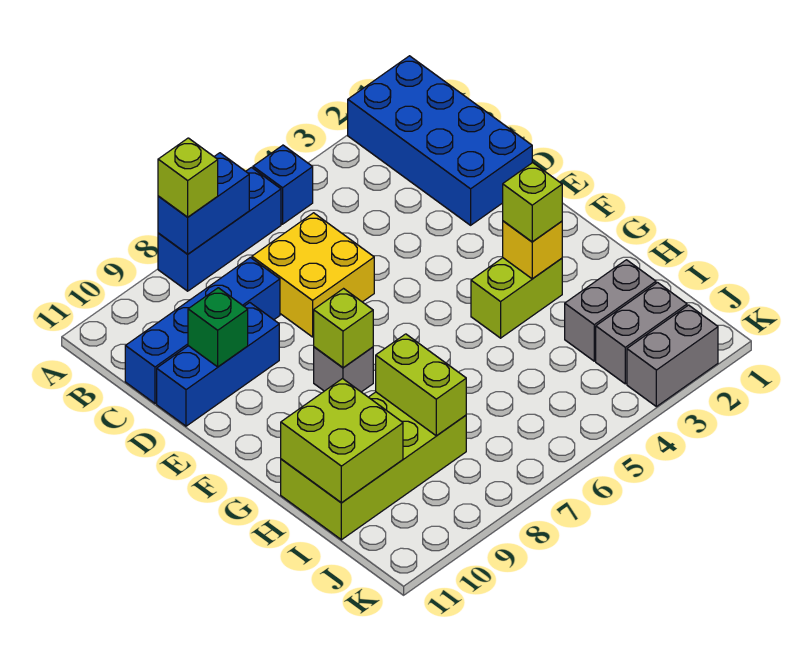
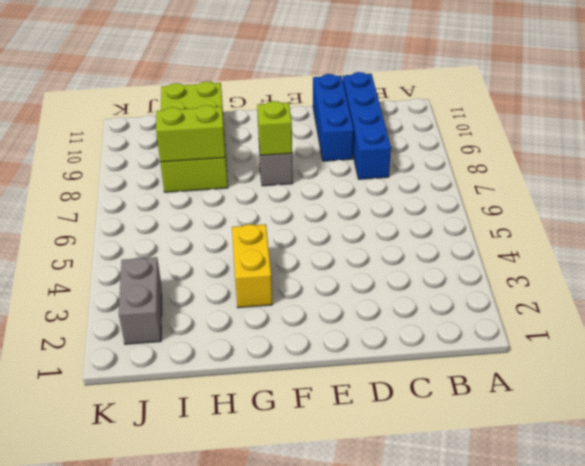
yellow 1x2 brick [232,224,272,308] -> lime 1x2 brick [471,258,562,338]
none -> blue 2x4 brick [348,56,532,225]
none -> blue 1x1 brick [253,145,313,224]
none -> blue 1x3 brick [158,168,281,291]

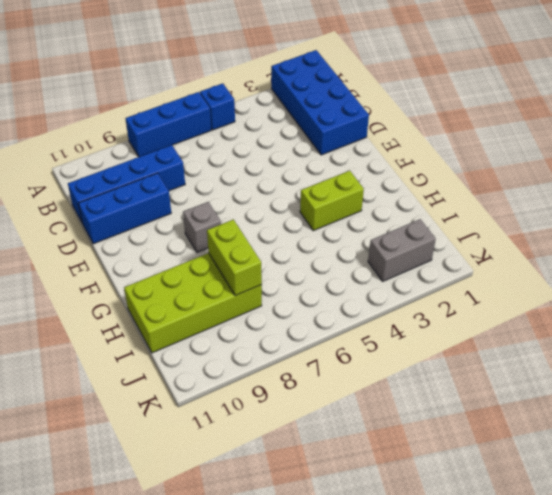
none -> yellow 2x2 brick [252,213,374,337]
none -> grey 1x2 brick [565,260,656,361]
none -> grey 1x2 brick [627,305,718,407]

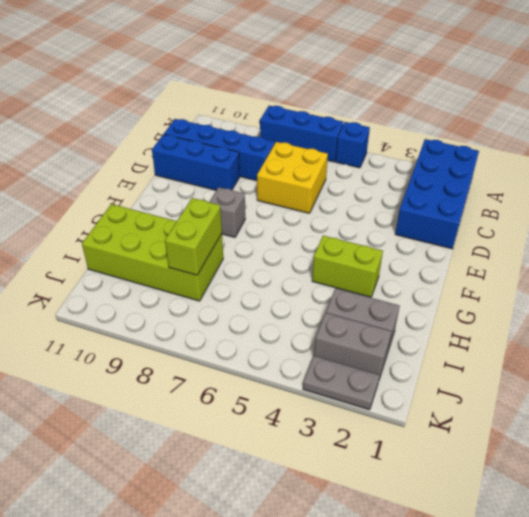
grey 1x2 plate [303,356,380,410] -> grey 1x2 brick [627,305,718,407]
none -> blue 1x2 brick [158,153,249,254]
none -> green 1x1 brick [188,288,248,367]
none -> lime 1x1 brick [314,289,373,368]

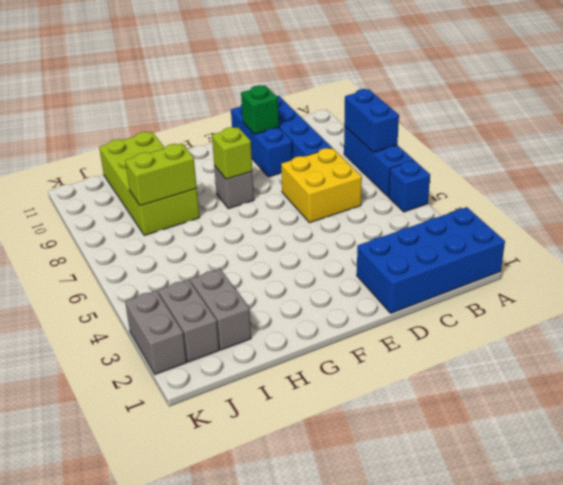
none -> lime 1x2 brick [471,258,562,338]
none -> yellow 1x1 brick [503,221,562,279]
none -> lime 2x2 brick [281,379,403,503]

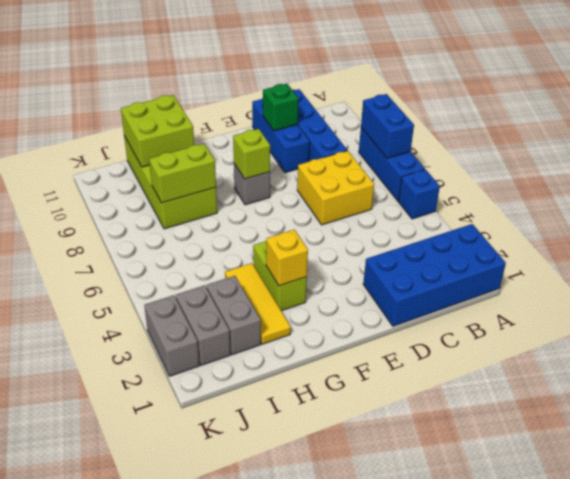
yellow 1x3 tile [225,263,291,344] -> none
none -> lime 1x1 brick [158,138,218,217]
none -> lime 1x1 brick [503,163,562,242]

